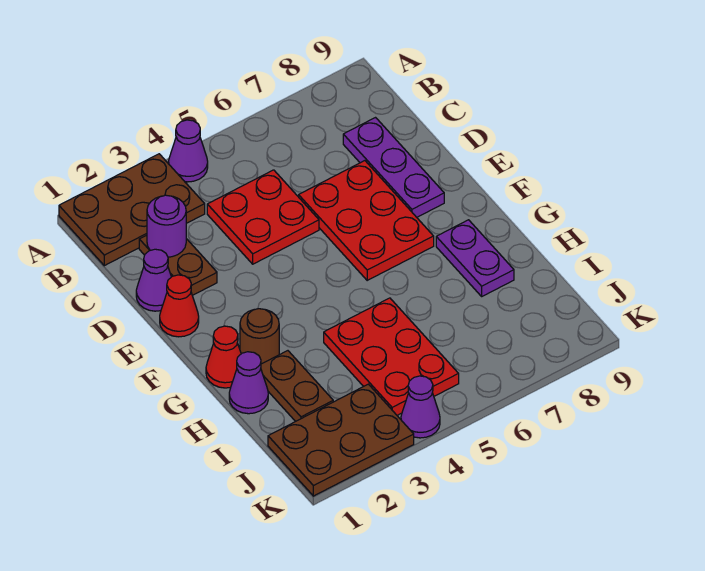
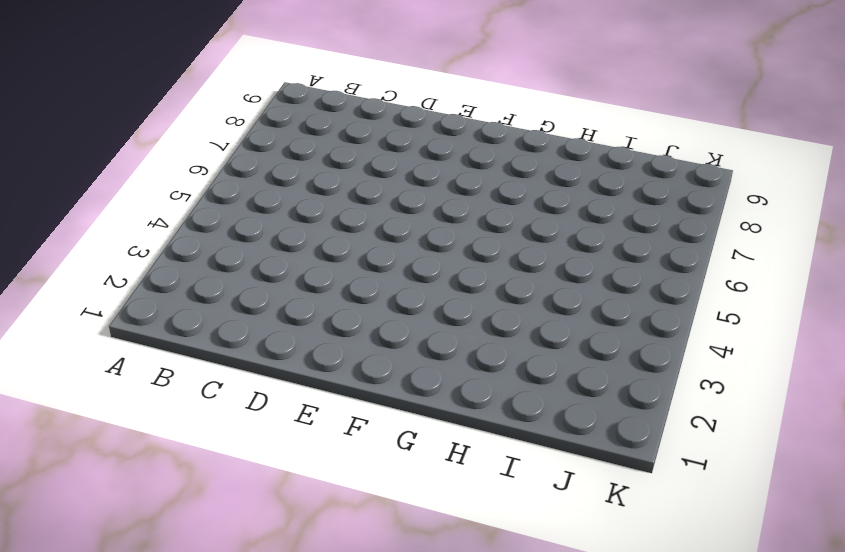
none -> brown 2x3 plate [59,154,205,266]
none -> purple 1x1 cone [169,120,208,182]
none -> brown 1x2 plate [139,235,217,296]

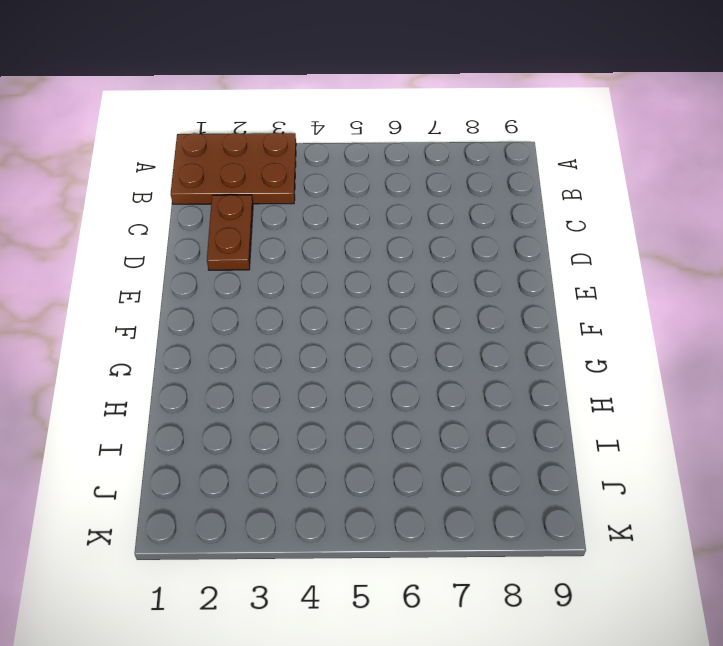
none -> purple 1x1 cone [169,120,208,182]
none -> red 2x2 plate [207,170,319,264]
none -> purple 1x3 plate [343,118,444,217]

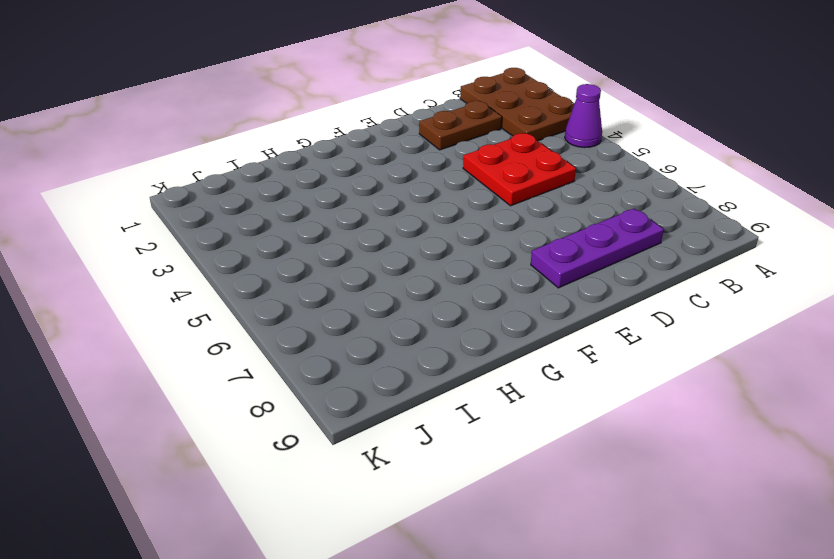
none -> purple 1x1 cone [136,249,171,311]
none -> red 2x3 plate [299,161,434,280]
none -> red 1x1 cone [160,275,199,337]

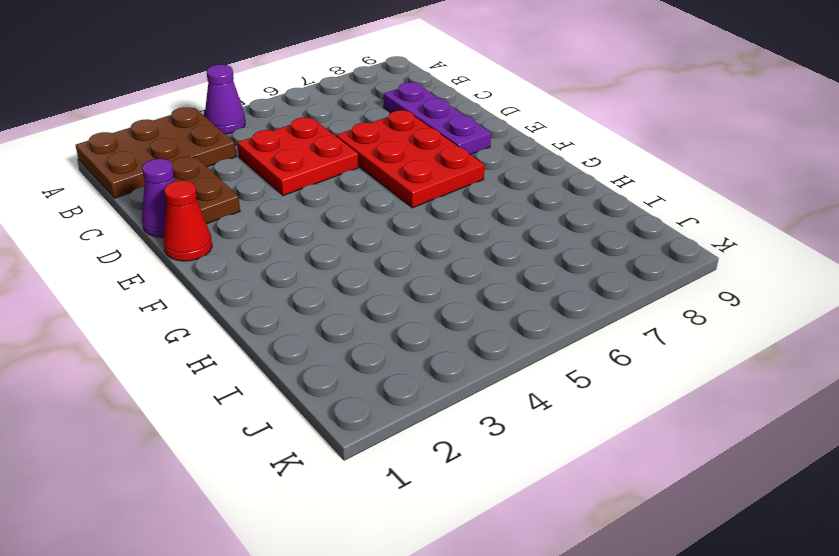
none -> red 1x1 cone [206,326,241,388]
none -> brown 1x1 round brick [240,309,279,364]
none -> purple 1x2 plate [436,220,514,296]

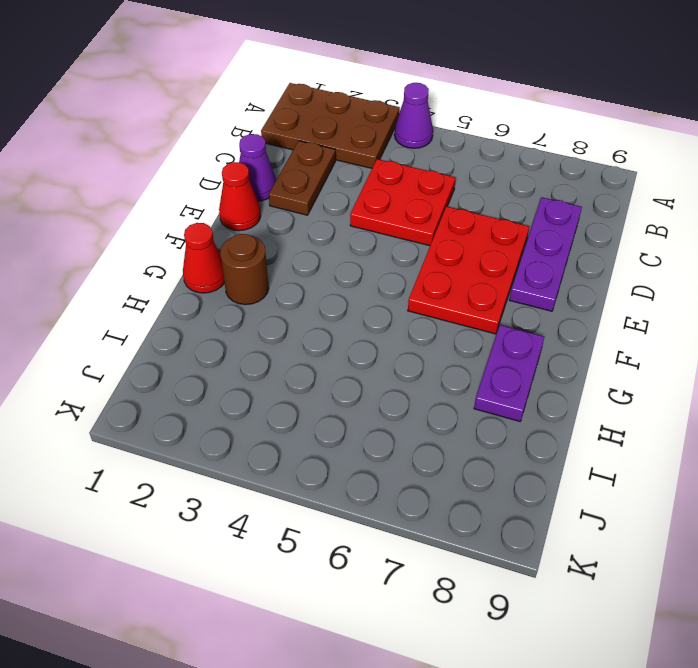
none -> purple 1x1 cone [229,352,268,414]
none -> brown 1x2 plate [261,351,333,421]
none -> red 2x3 plate [324,298,459,415]

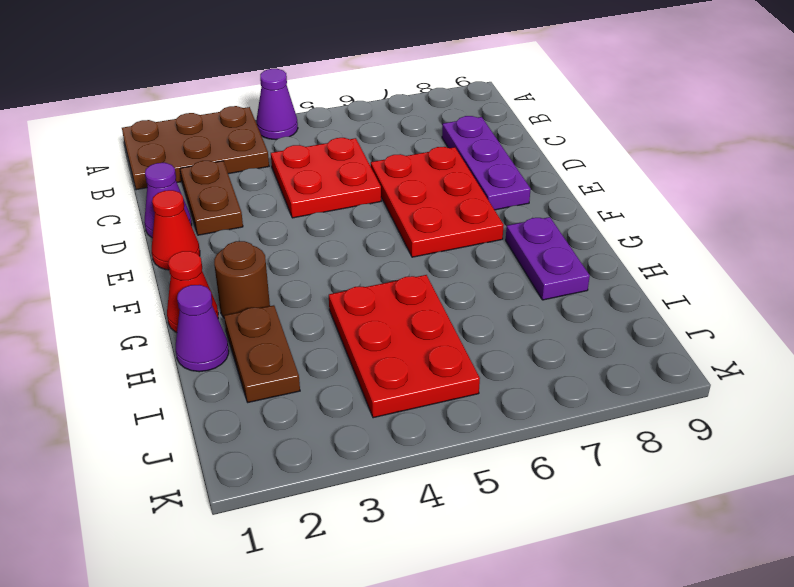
none -> brown 2x3 plate [268,384,414,496]
none -> purple 1x1 cone [401,376,440,438]
none -> purple 1x1 round brick [147,195,186,257]

